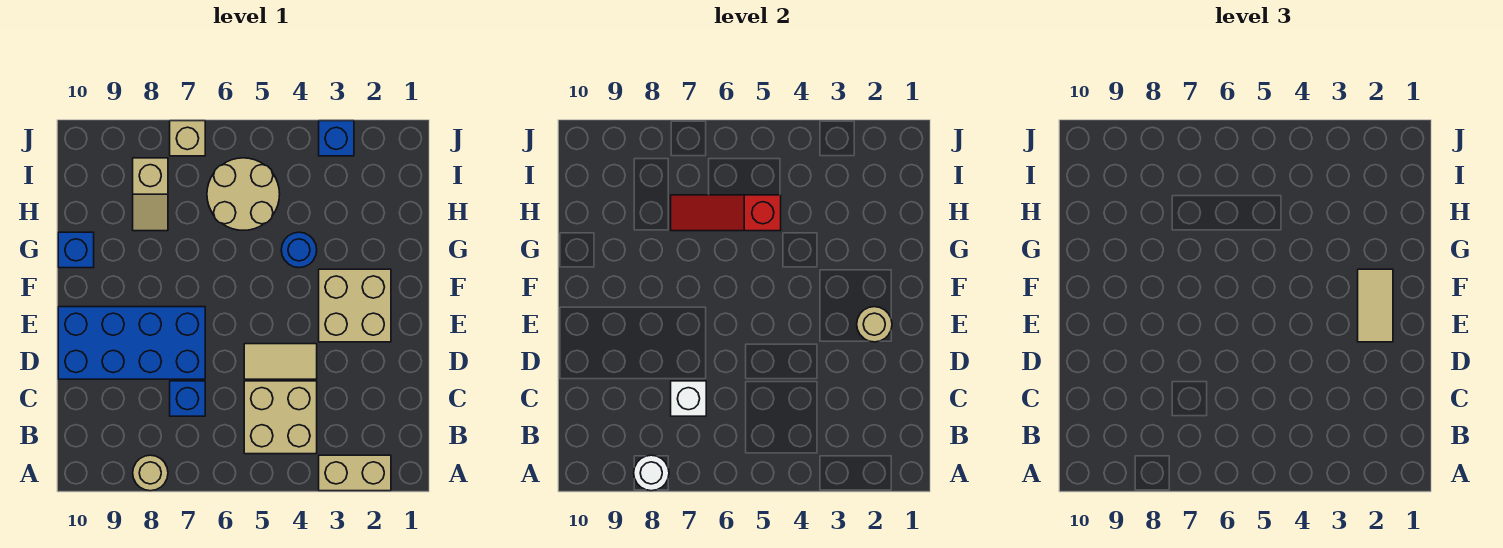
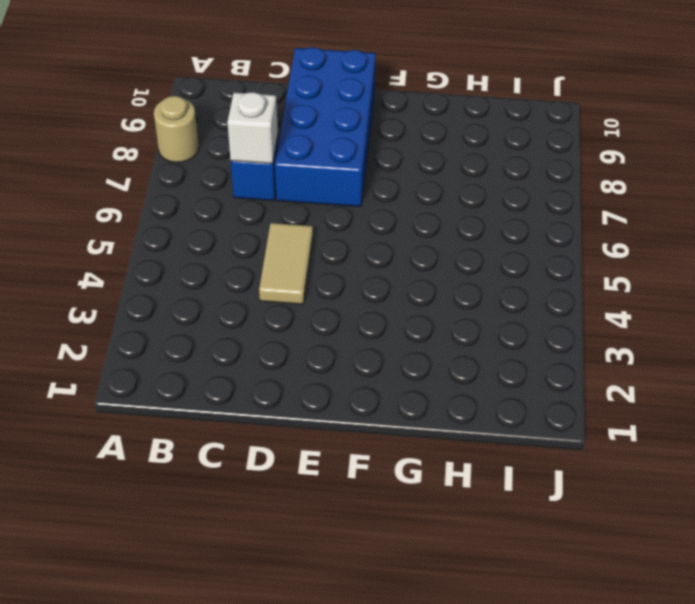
none -> tan 1x2 brick [319,455,391,491]
none -> tan 2x2 brick [244,381,317,454]
none -> tan 2x2 brick [319,269,391,342]

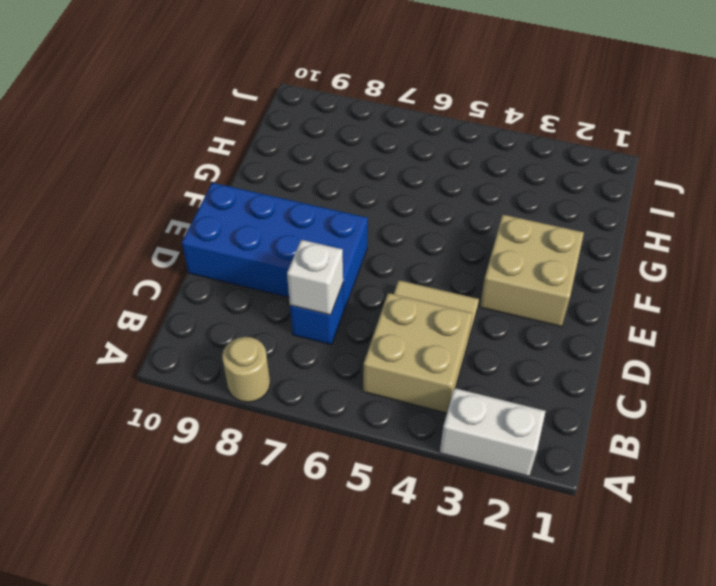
white 1x2 brick [440,388,546,476] -> tan 1x2 brick [319,455,391,491]
none -> blue 1x1 round brick [281,232,317,268]
none -> blue 1x1 brick [58,232,94,268]
none -> tan 2x2 round brick [207,158,280,230]

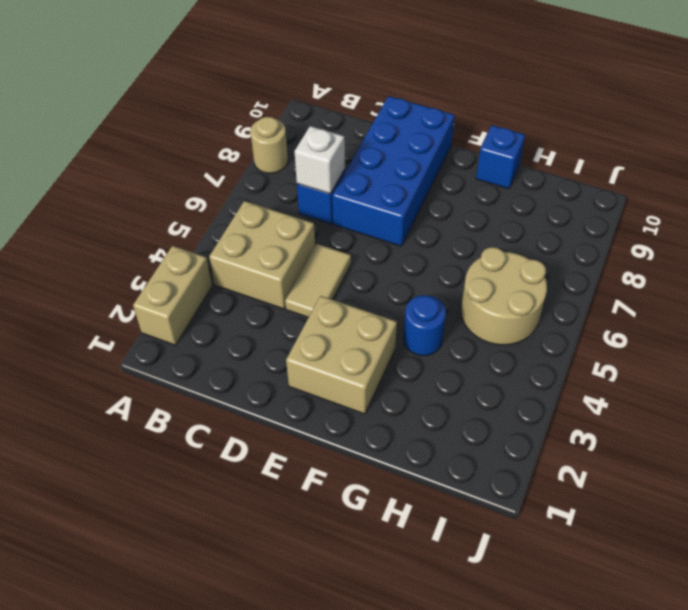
none -> tan 1x2 slope [133,158,168,231]
none -> blue 1x1 brick [319,121,354,156]
none -> tan 1x1 brick [170,121,205,156]

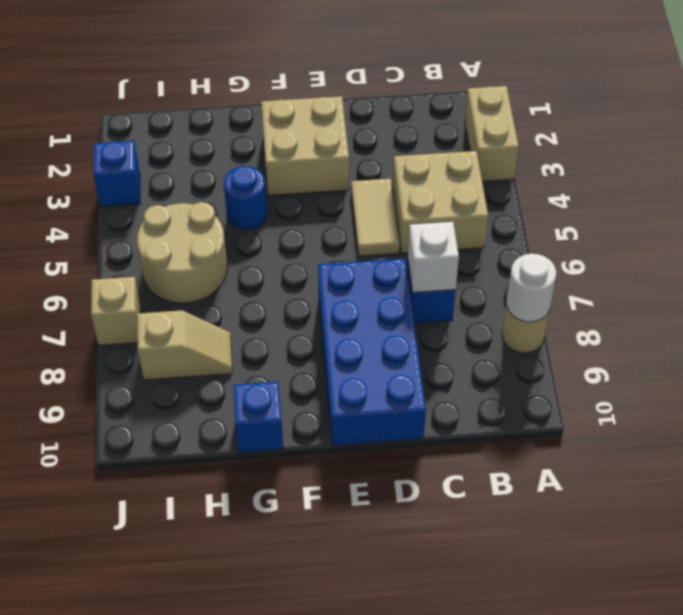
none -> tan 1x1 round brick [857,307,892,342]
none -> red 1x3 slope [671,195,781,231]
none -> tan 1x2 tile [1358,269,1393,342]

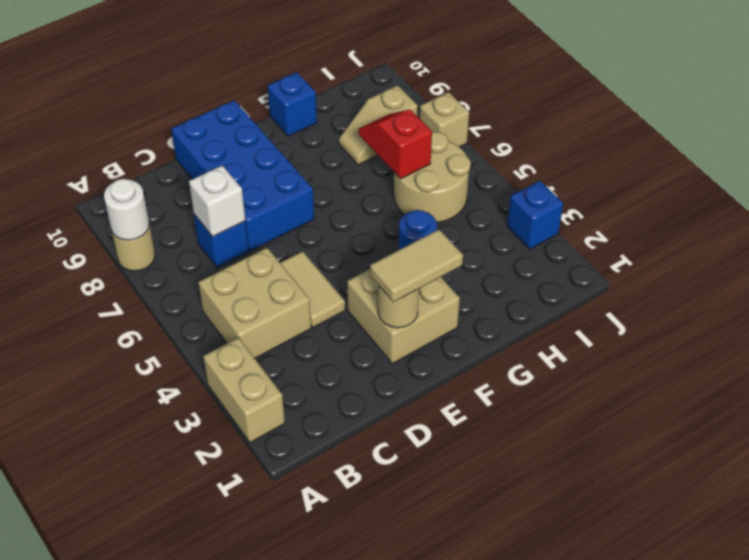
red 1x2 slope [358,109,432,179] -> red 1x3 slope [671,195,781,231]

